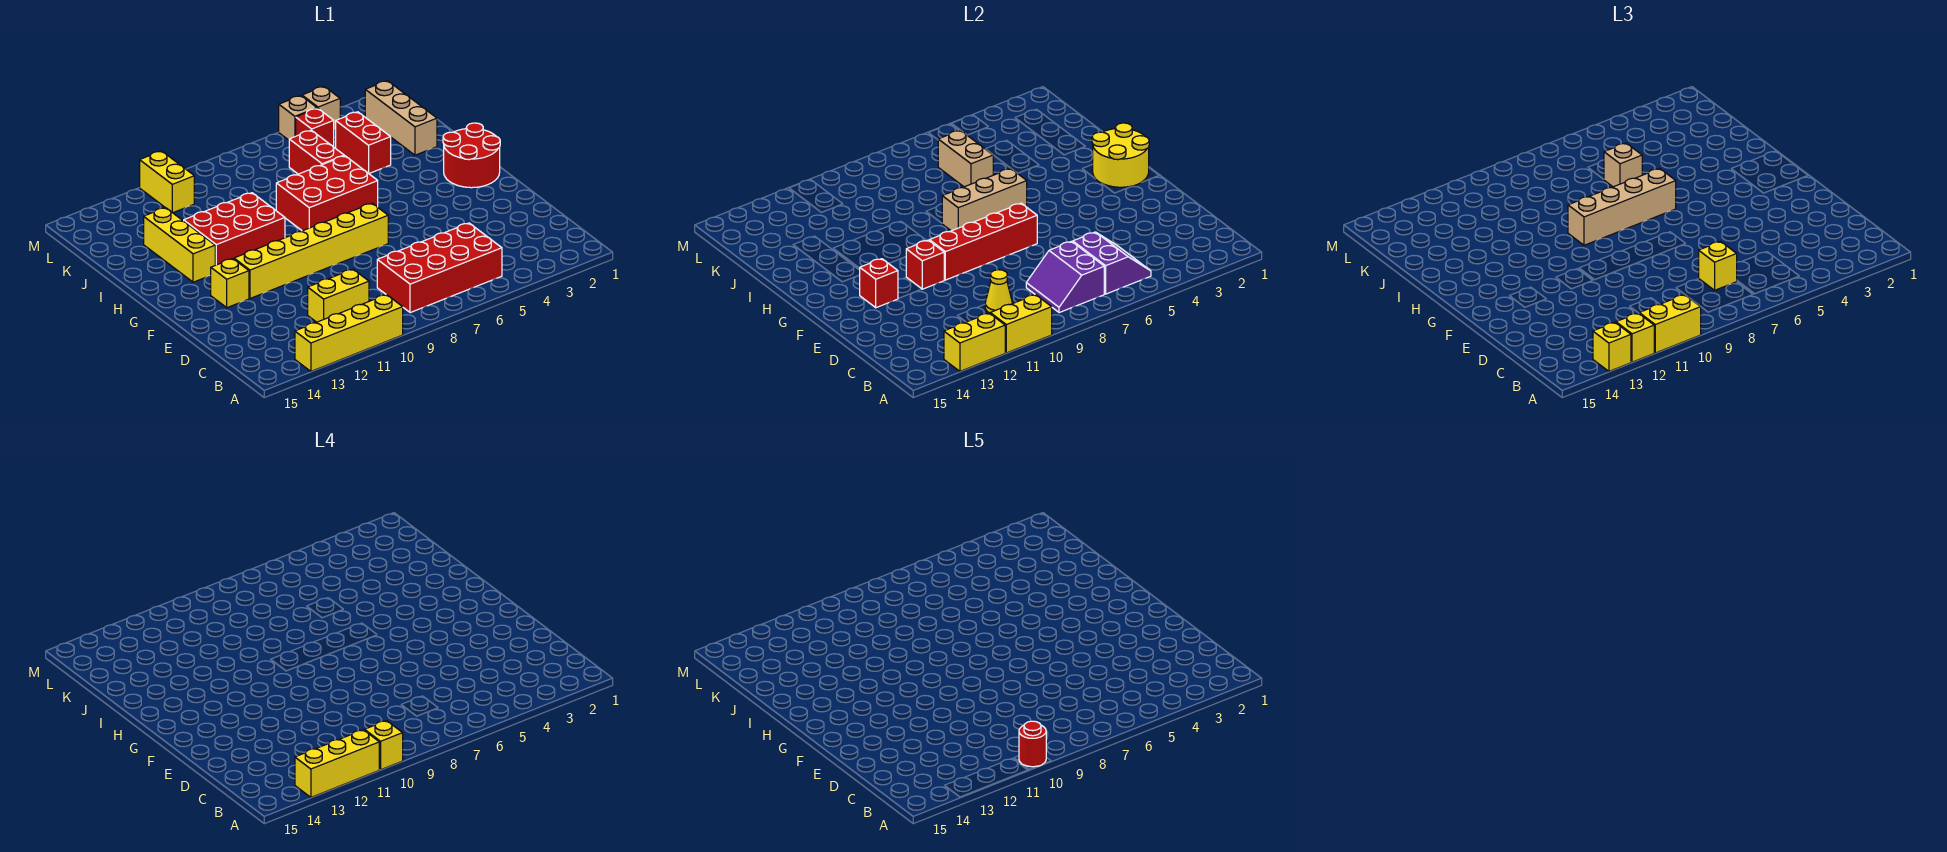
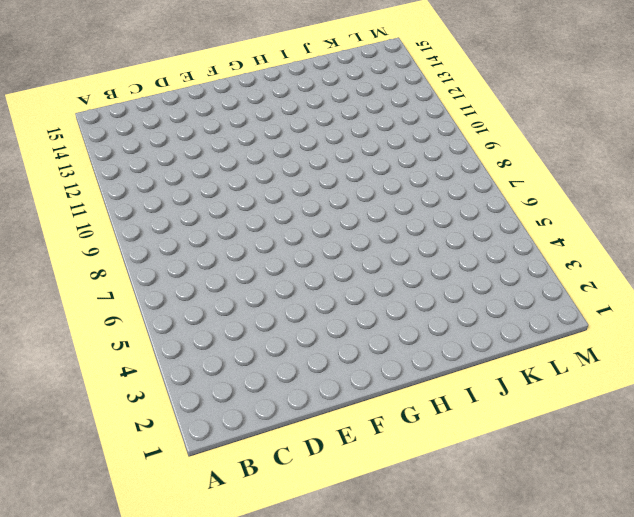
none -> yellow 1x4 brick [295,295,403,371]
none -> red 2x4 brick [377,223,502,313]
none -> yellow 1x2 brick [308,269,369,322]
none -> yellow 1x6 brick [234,203,388,298]

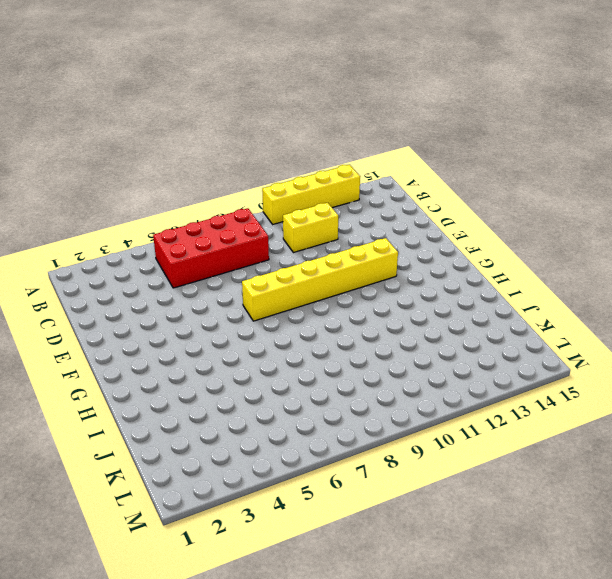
none -> yellow 1x1 brick [211,259,249,308]
none -> red 2x2 round brick [443,123,500,188]
none -> red 2x3 brick [276,156,378,231]
none -> red 2x3 brick [184,193,285,265]

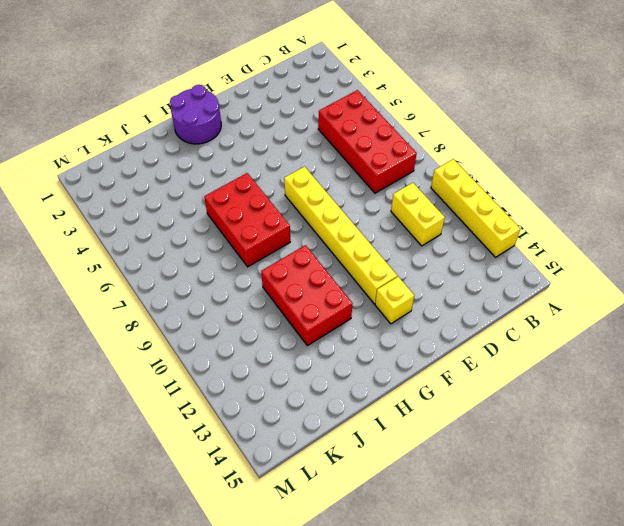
purple 2x2 round brick [170,85,221,144] -> red 2x2 round brick [443,123,500,188]
none -> yellow 1x3 brick [144,208,215,282]
none -> tan 1x3 brick [365,81,437,155]
none -> red 1x2 brick [336,112,391,173]
none -> red 1x2 brick [289,130,344,174]

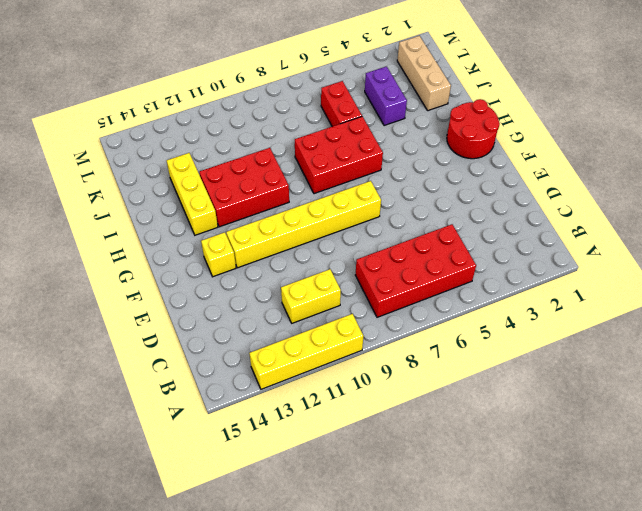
purple 1x2 brick [365,67,407,126] -> red 1x2 brick [336,112,391,173]
none -> red 1x1 brick [296,108,334,147]
none -> yellow 1x2 brick [140,151,194,213]
none -> tan 1x1 brick [302,87,340,129]
none -> tan 1x1 brick [279,96,317,140]

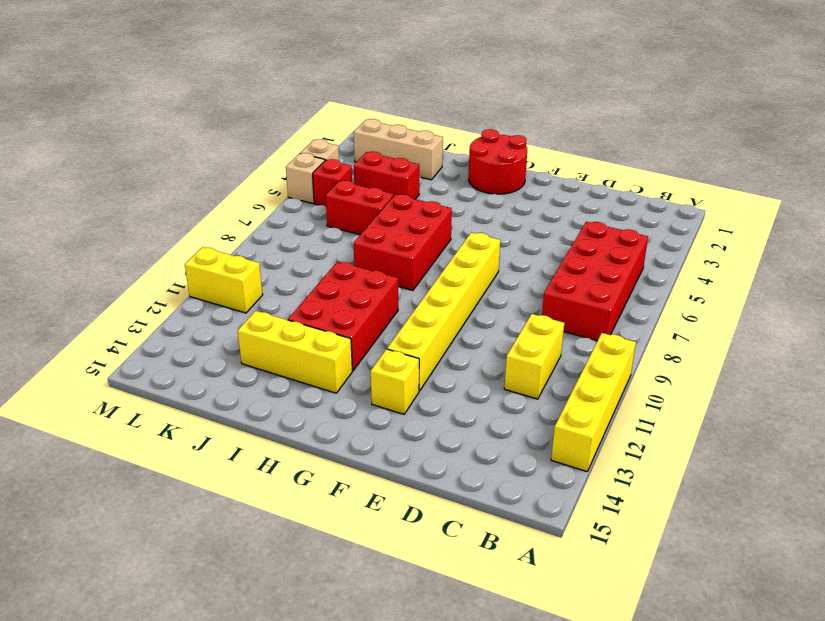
none -> yellow 1x2 brick [990,295,1052,353]
none -> yellow 1x2 brick [944,313,1005,371]
none -> purple 2x2 slope [1073,232,1151,294]
none -> purple 2x2 slope [1026,242,1104,313]

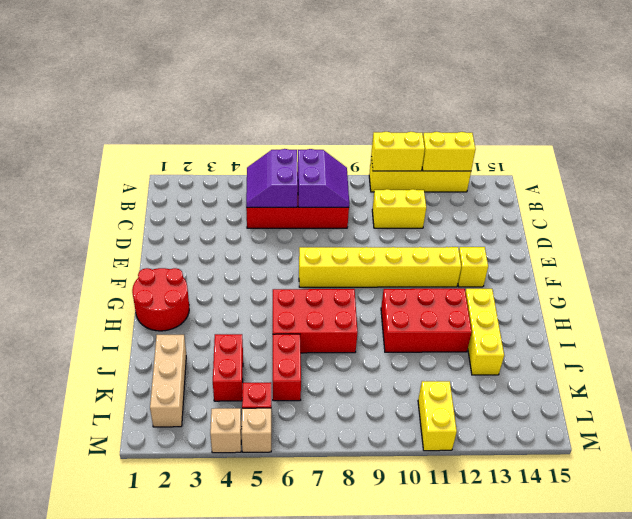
none -> yellow 1x1 cone [985,270,1013,313]
none -> red 1x4 brick [929,203,1037,280]
none -> red 1x1 brick [906,240,944,289]
none -> red 1x1 brick [859,259,898,308]

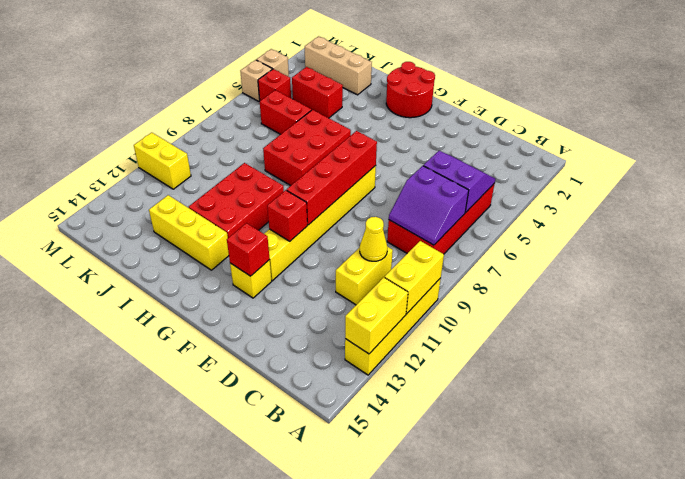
none -> yellow 2x2 round brick [1092,123,1149,187]
none -> tan 1x3 brick [942,169,1027,231]
none -> tan 1x2 brick [938,130,993,187]
none -> yellow 1x2 brick [1639,295,1701,353]

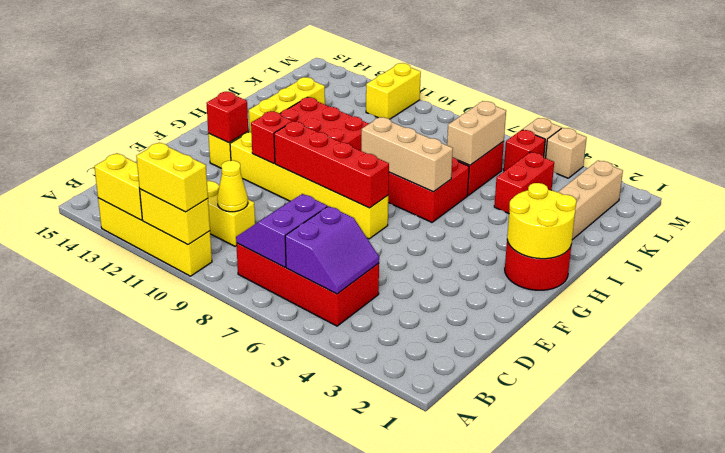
none -> yellow 1x1 brick [1616,313,1654,362]
none -> yellow 1x1 brick [1593,322,1631,371]
none -> yellow 1x1 brick [1699,242,1737,290]
none -> tan 1x4 brick [1568,169,1676,245]

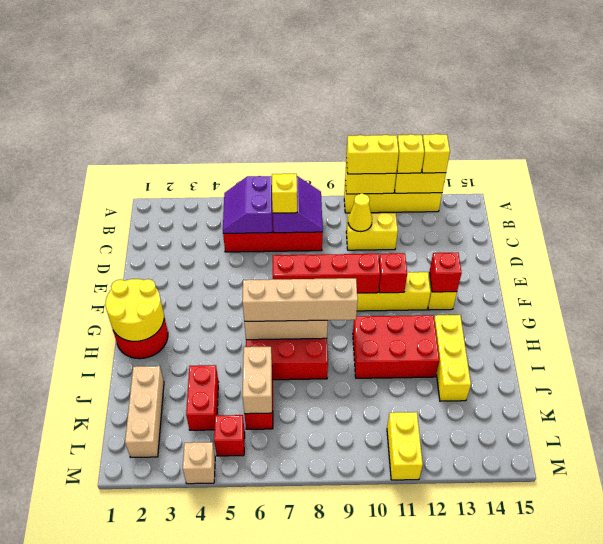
none -> tan 1x1 brick [279,96,317,140]
none -> tan 1x1 brick [1604,143,1642,187]
none -> yellow 1x1 brick [365,721,403,770]
none -> yellow 1x3 brick [295,730,379,797]

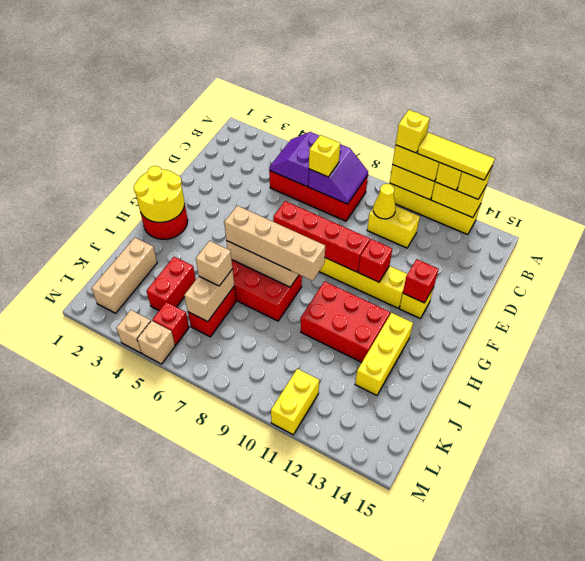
yellow 1x3 tile [417,132,495,180] -> yellow 1x3 brick [295,730,379,797]
none -> red 1x1 round brick [1019,721,1046,767]

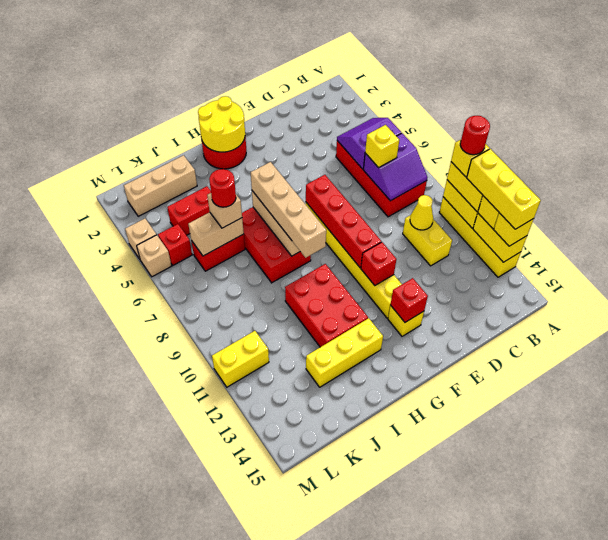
red 1x1 round brick [209,169,236,207] -> none

